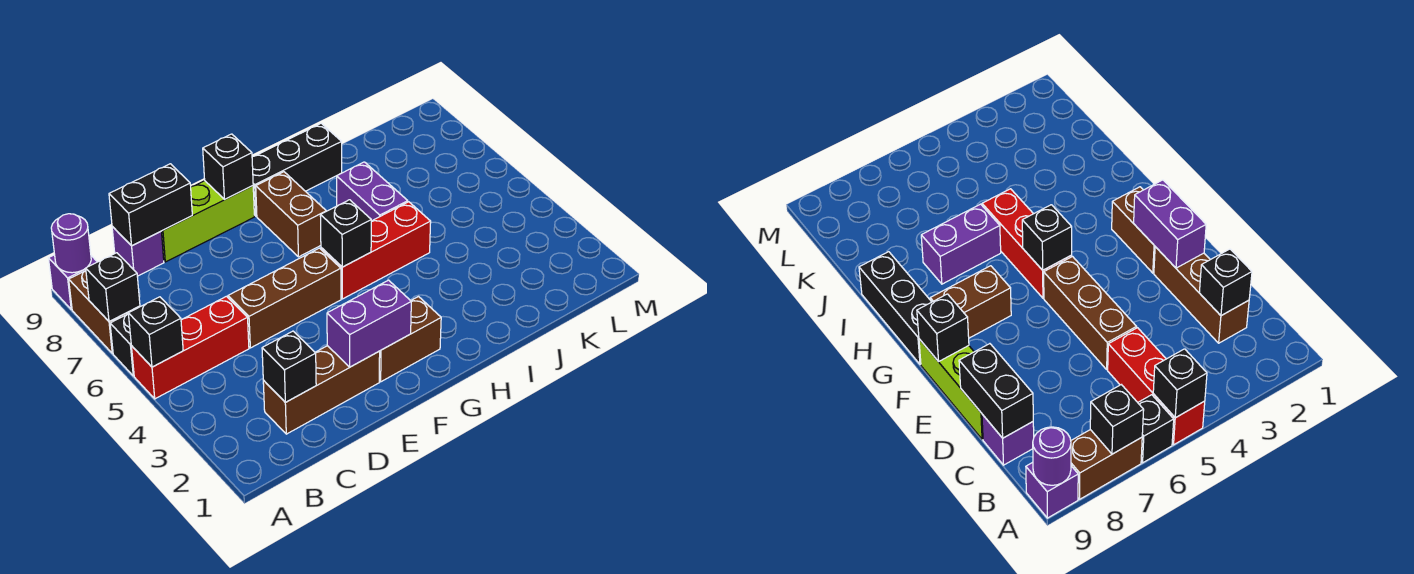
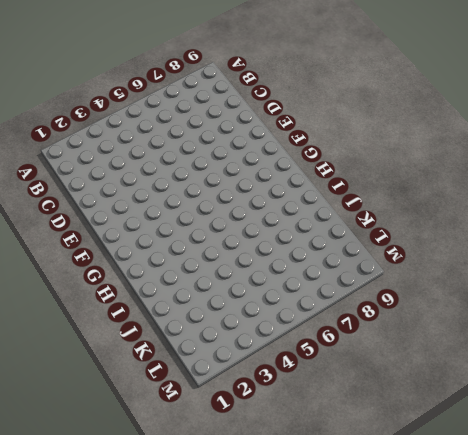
none -> red 1x3 brick [131,296,249,399]
none -> black 1x1 brick [110,314,134,376]
none -> brown 1x2 brick [69,271,140,353]

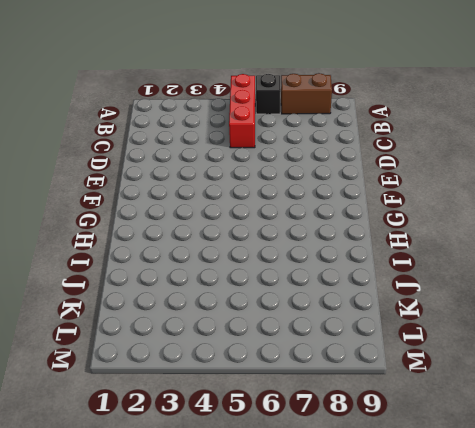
none -> purple 1x1 brick [49,255,97,309]
none -> brown 1x3 brick [263,346,380,434]
none -> purple 1x1 brick [112,227,164,276]

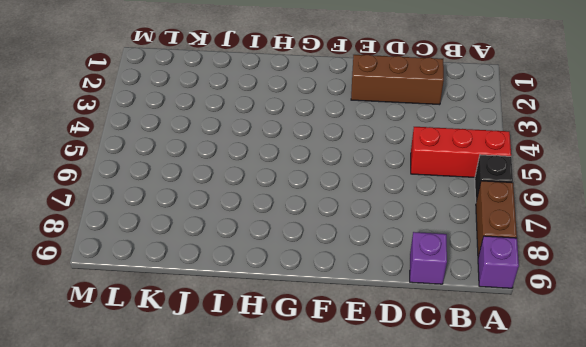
none -> brown 1x3 brick [228,248,341,348]
none -> lime 1x3 brick [161,181,254,262]
none -> brown 1x2 brick [379,297,441,382]

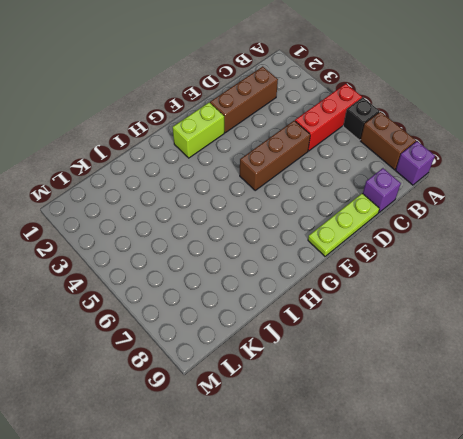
lime 1x3 plate [308,193,380,256] -> lime 1x3 brick [161,181,254,262]
lime 1x2 brick [173,102,224,158] -> brown 1x2 brick [379,297,441,382]
none -> red 1x3 brick [321,202,431,299]
none -> brown 1x2 brick [256,172,326,257]
none -> black 1x3 brick [252,123,342,216]

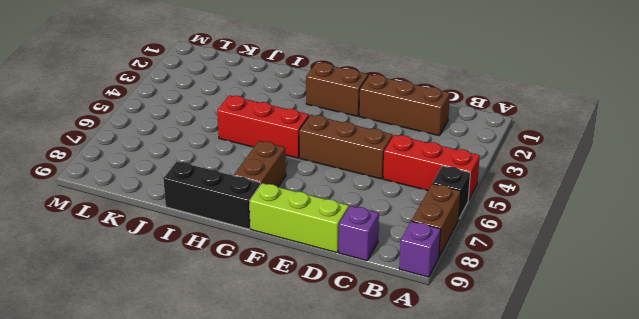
none -> purple 1x2 brick [337,162,408,221]
none -> black 1x1 brick [128,297,183,367]
none -> black 1x1 brick [86,253,140,322]

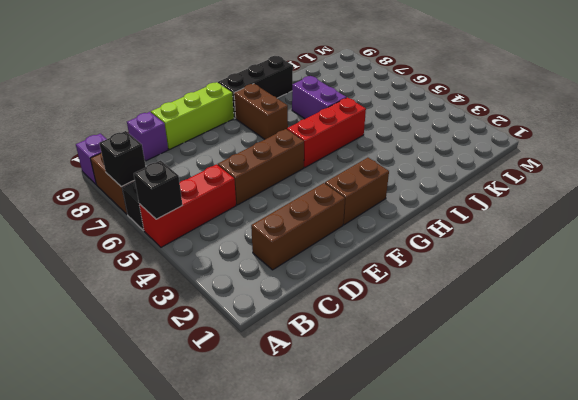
none -> purple 1x1 round brick [51,214,91,273]
none -> black 1x1 brick [262,331,316,402]
none -> black 1x2 brick [109,164,192,246]

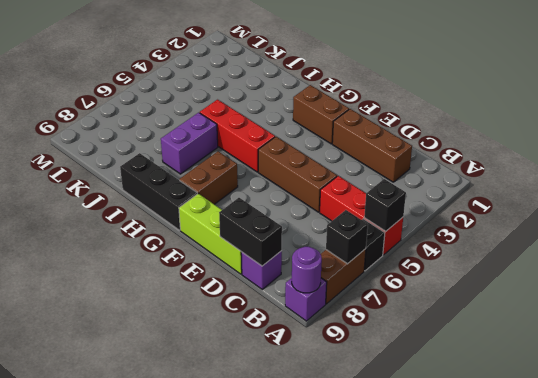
none -> black 1x1 brick [262,331,316,402]
none -> purple 1x2 brick [327,280,411,367]
none -> black 1x1 brick [203,134,253,199]

